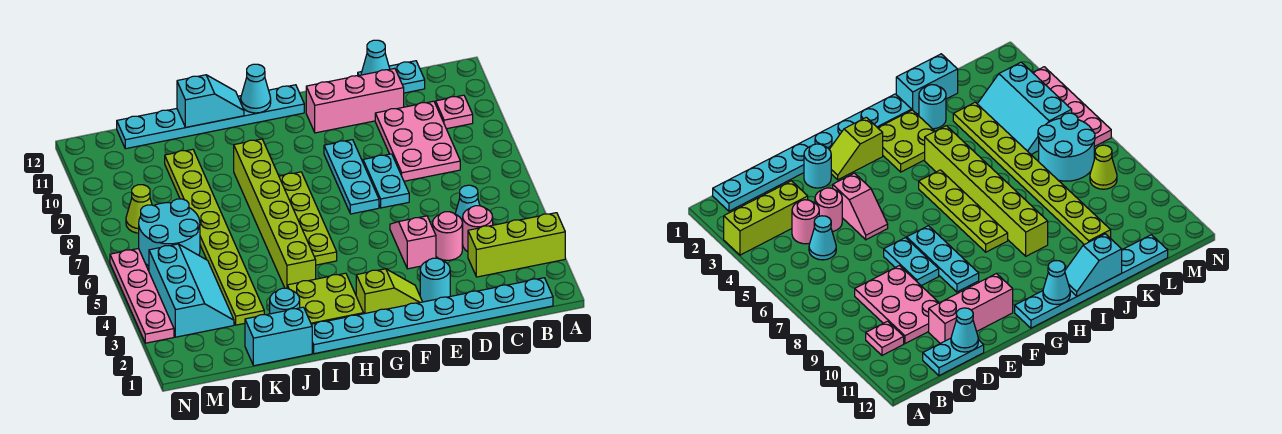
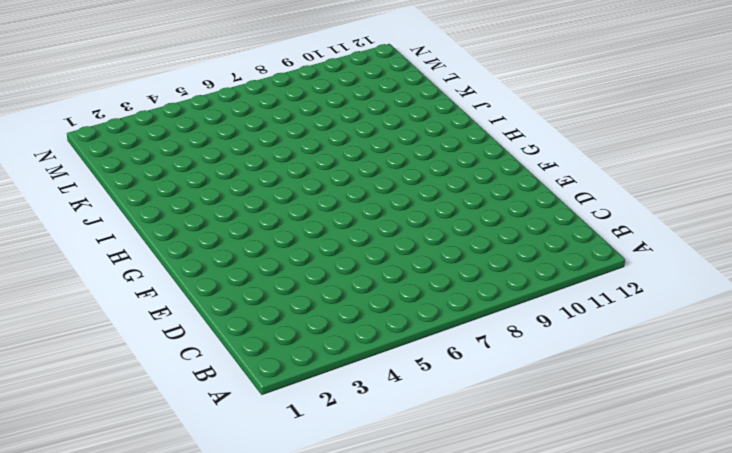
none -> lime 1x3 brick [468,213,565,277]
none -> cyan 1x8 plate [311,278,553,354]
none -> pink 1x1 plate [436,95,473,129]

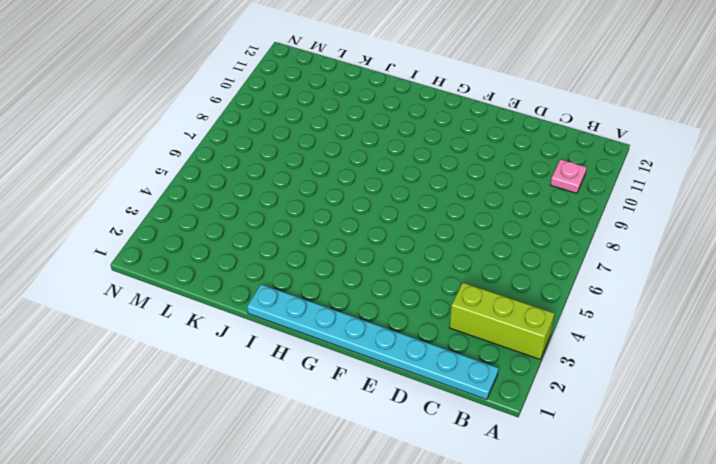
none -> pink 1x1 round brick [462,206,493,252]
none -> cyan 1x1 cone [455,185,480,233]
none -> pink 2x3 plate [375,101,460,181]

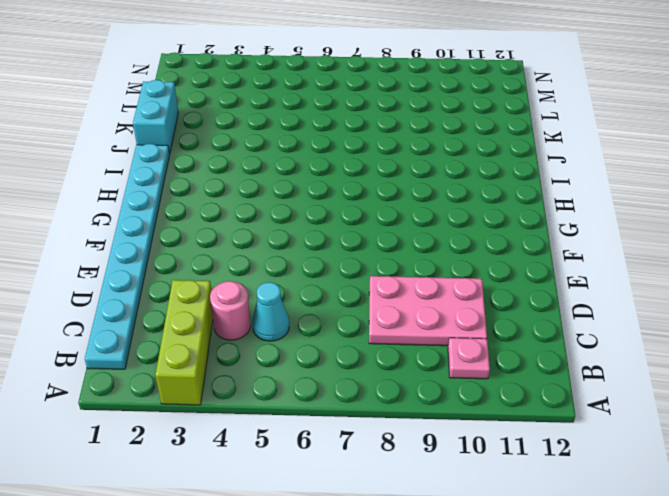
none -> cyan 1x2 plate [358,61,425,93]
none -> pink 1x1 round brick [433,212,462,260]
none -> pink 1x3 brick [306,68,404,133]

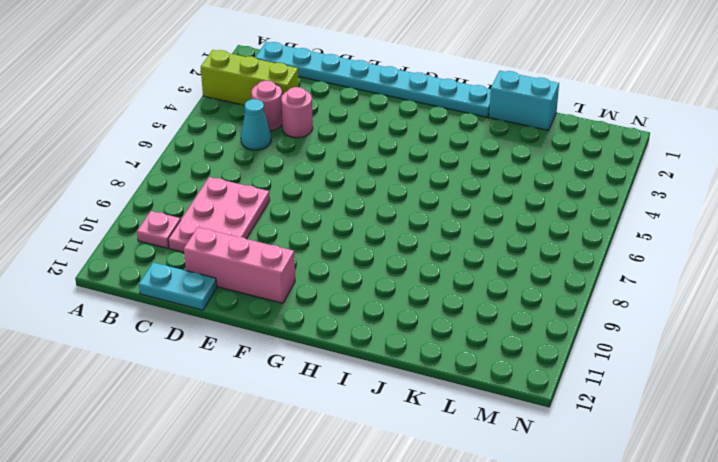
none -> cyan 1x1 round brick [420,258,450,302]
none -> pink 1x2 slope [390,216,436,269]
none -> cyan 1x2 plate [363,154,409,208]

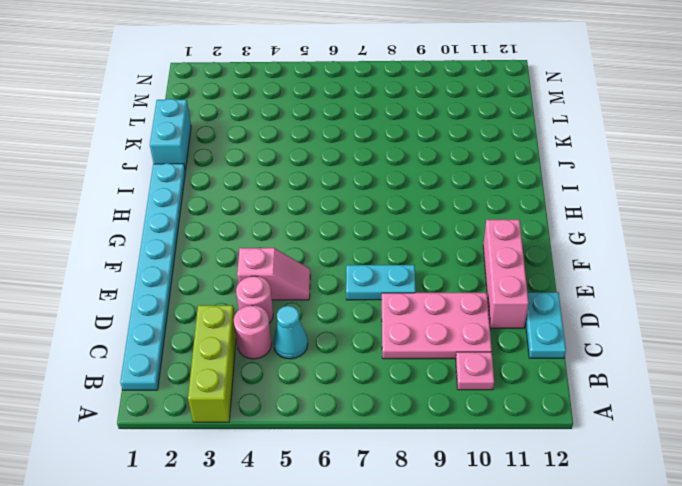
none -> cyan 1x1 round brick [420,258,450,302]
none -> lime 1x2 slope [356,269,422,314]
none -> cyan 1x3 plate [324,140,379,214]

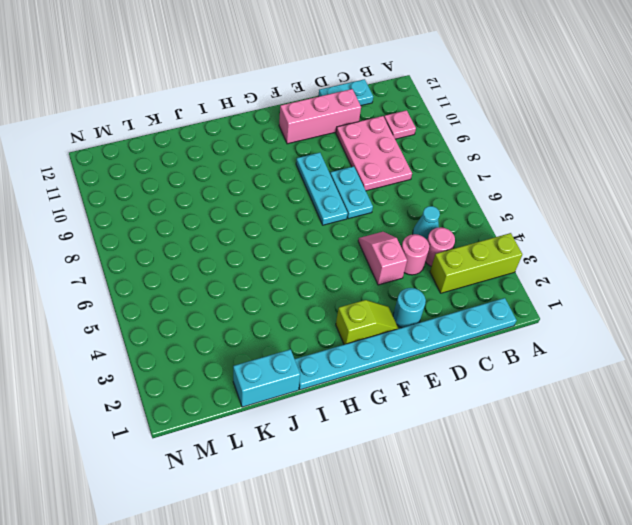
none -> cyan 1x6 plate [117,85,304,149]
none -> lime 2x2 plate [287,273,364,324]
none -> lime 1x4 plate [279,172,337,265]

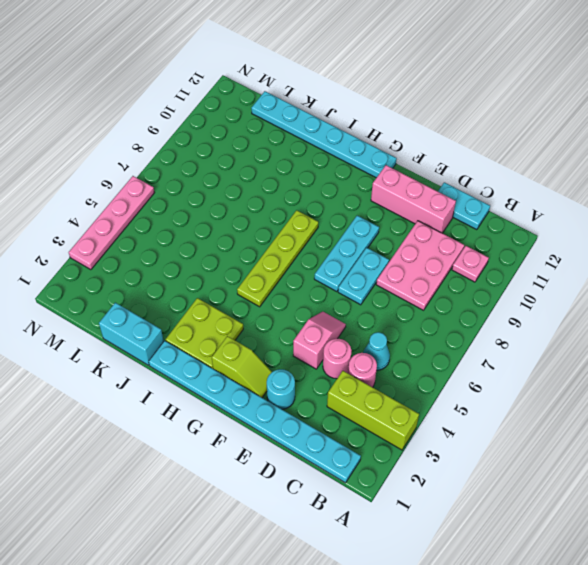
none -> lime 1x6 brick [234,139,316,288]
none -> cyan 1x1 round brick [270,288,300,314]
none -> lime 1x8 plate [165,149,264,325]

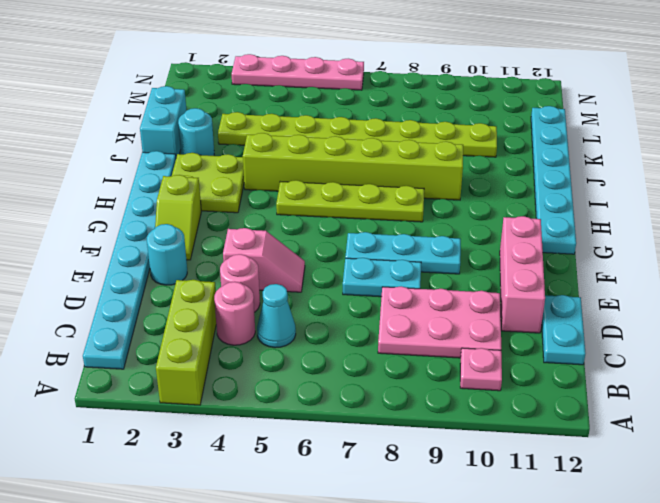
none -> cyan 2x3 slope [149,244,234,337]
none -> cyan 2x2 round brick [139,199,200,266]
none -> lime 1x1 cone [126,185,152,233]

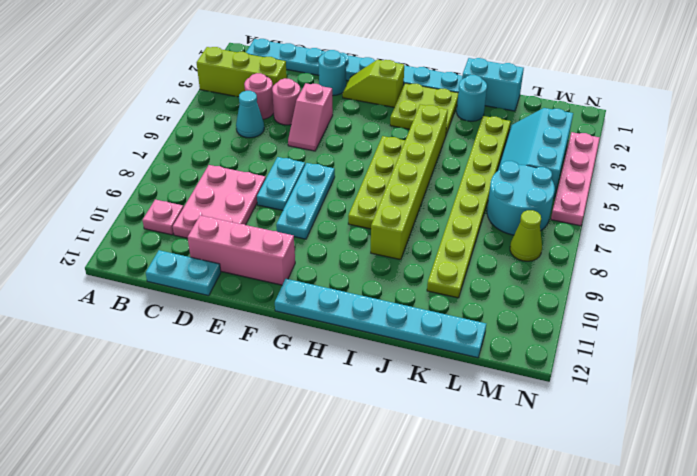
none -> cyan 1x1 cone [361,40,390,75]
none -> cyan 1x1 cone [241,64,271,113]
none -> cyan 1x2 slope [177,75,244,127]

